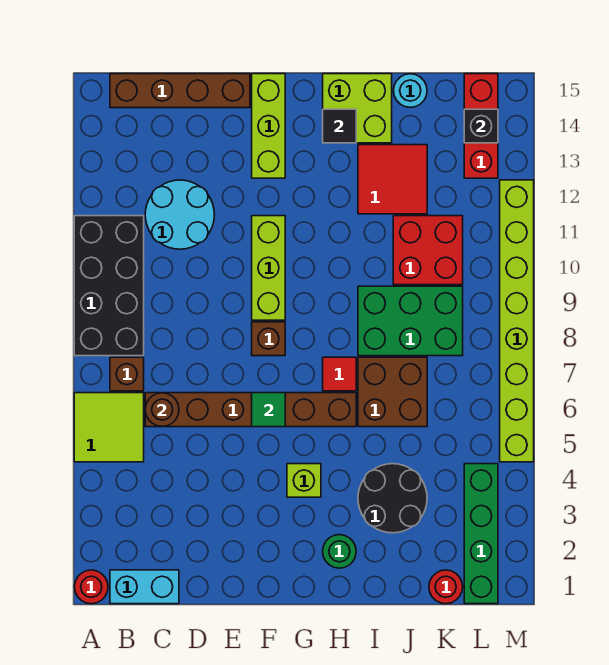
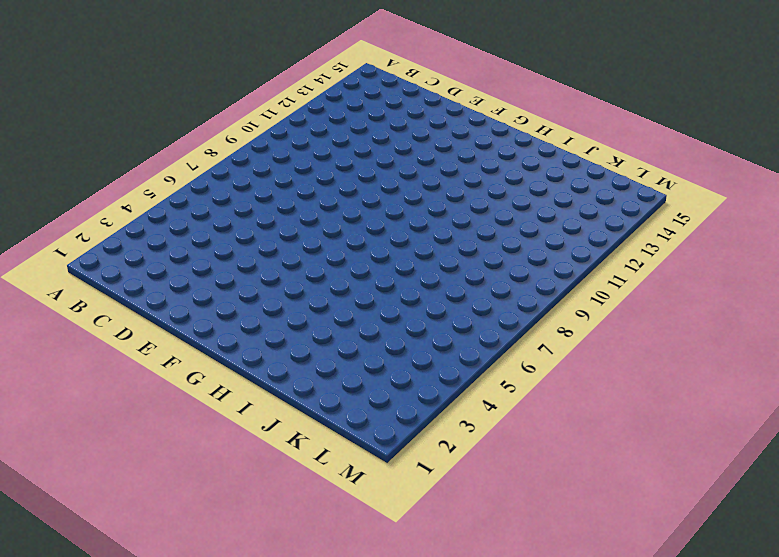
none -> red 1x1 round brick [74,570,108,604]
none -> lime 2x2 tile [74,393,144,462]
none -> black 2x4 brick [74,216,144,356]

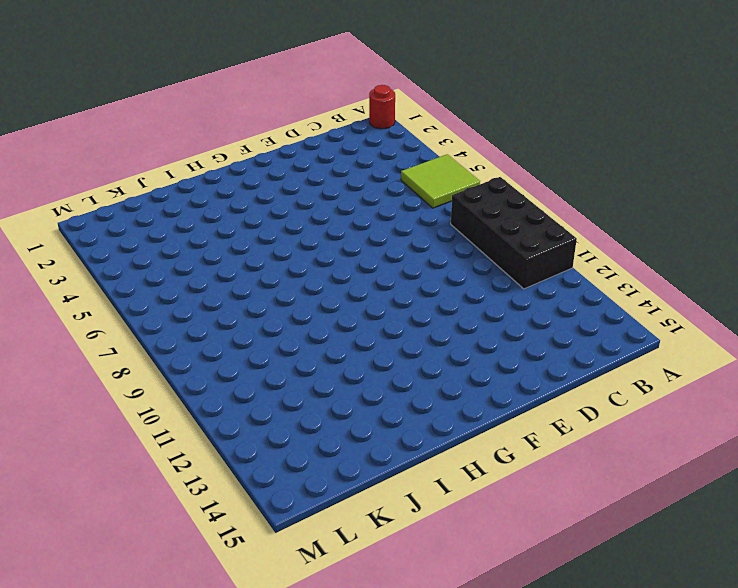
none -> cyan 1x2 brick [110,570,179,604]
none -> brown 1x1 brick [110,357,144,391]
none -> brown 1x4 brick [110,74,250,108]

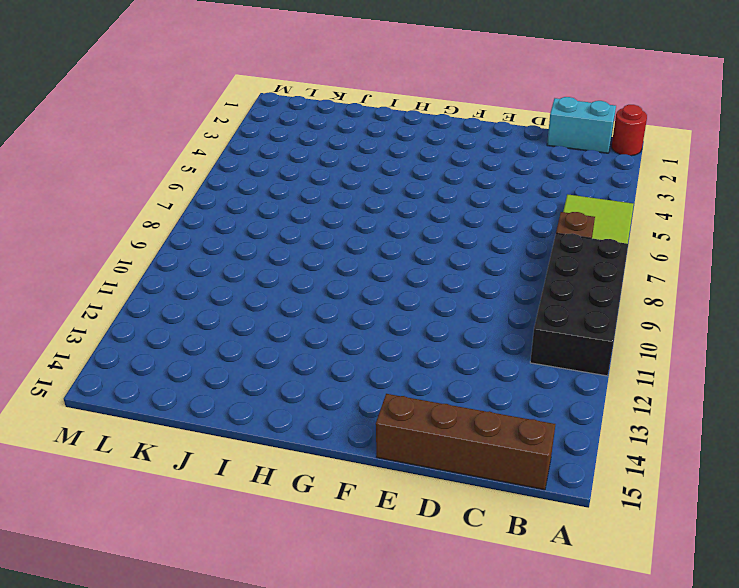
none -> brown 1x6 brick [145,393,356,427]
none -> cyan 2x2 round brick [145,180,214,249]
none -> brown 1x1 brick [252,322,285,356]

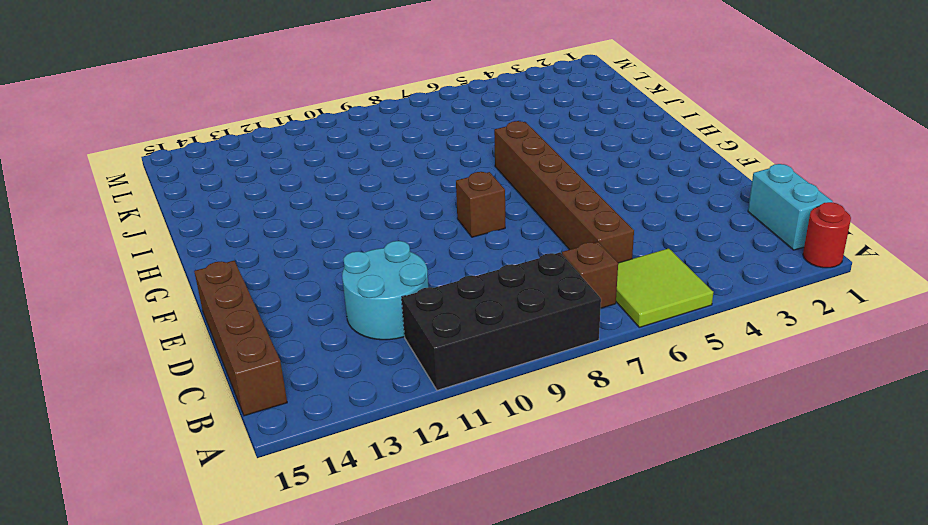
none -> lime 1x3 brick [252,216,285,320]
none -> lime 1x3 brick [252,74,285,178]
none -> lime 1x1 brick [287,464,321,497]

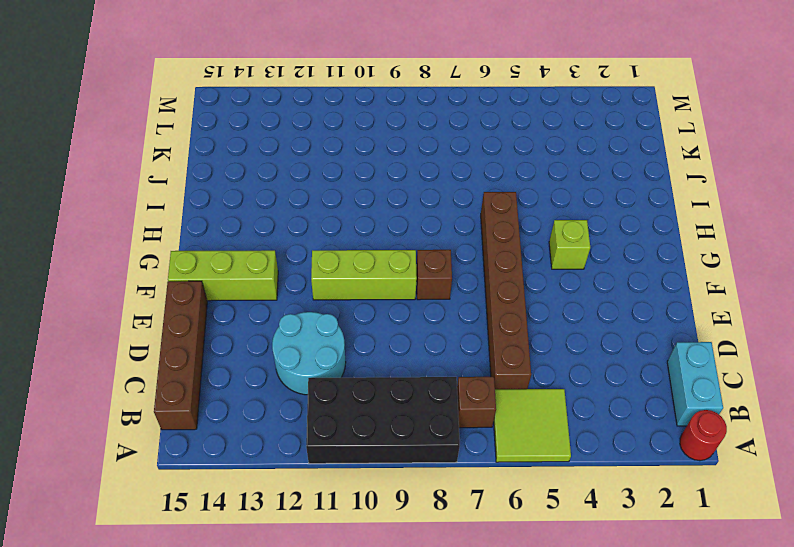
none -> green 1x1 round brick [323,535,356,568]
none -> red 1x1 tile [323,357,356,391]
none -> lime 2x2 brick [323,74,392,143]

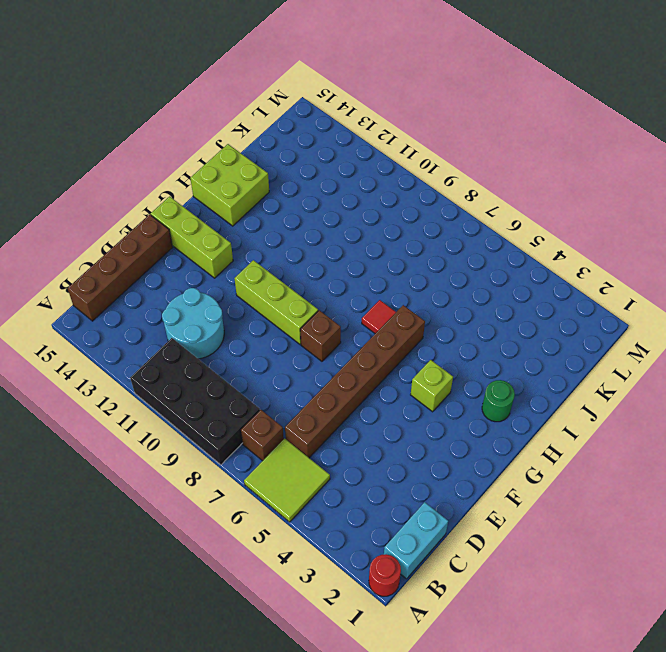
none -> black 2x2 round brick [358,464,427,533]
none -> brown 2x2 brick [358,357,427,427]
none -> green 2x3 brick [358,286,463,356]

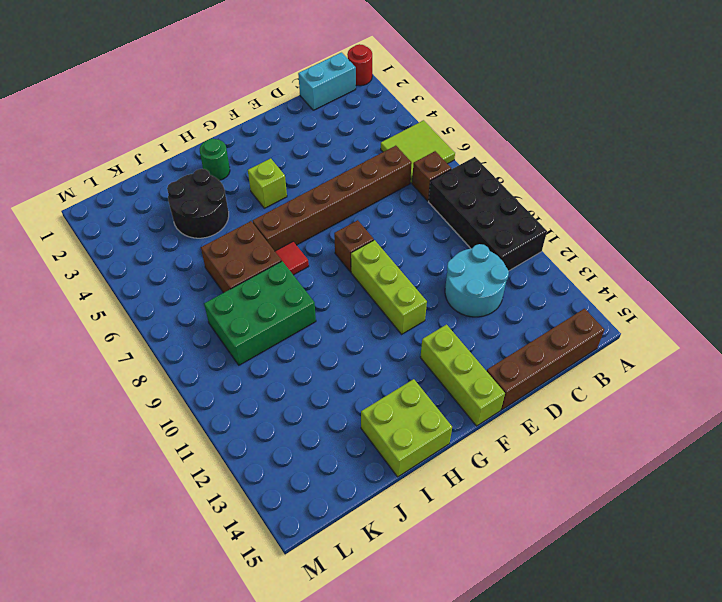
none -> red 2x2 tile [358,145,427,214]
none -> red 2x2 brick [393,216,463,285]
none -> cyan 1x1 round brick [393,74,427,107]

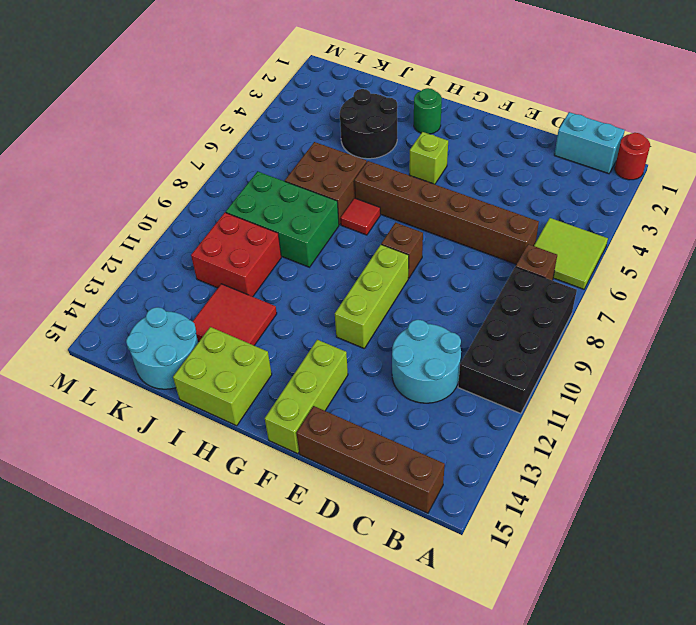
cyan 2x2 round brick [126,307,198,389] -> cyan 1x1 round brick [393,74,427,107]
none -> red 1x1 round brick [429,570,463,604]
none -> green 1x4 brick [464,464,498,604]
none -> red 1x3 brick [464,74,498,178]

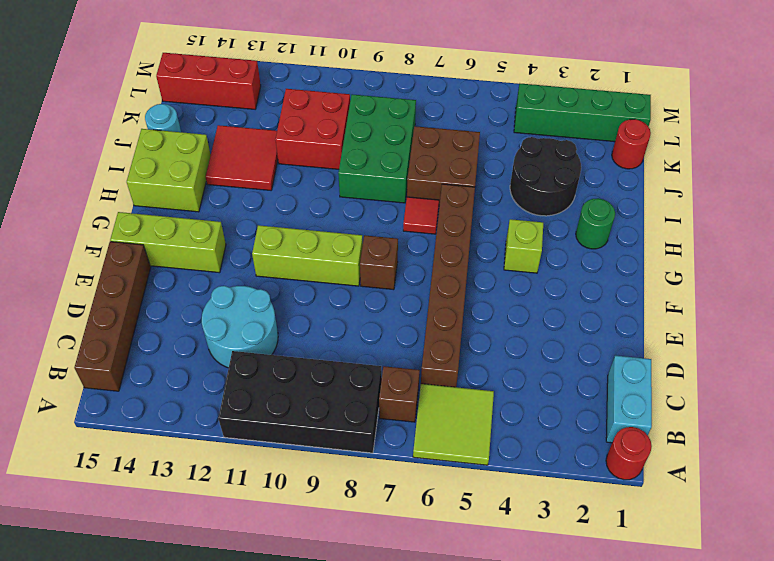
none -> lime 1x8 brick [500,180,534,462]
none -> brown 1x1 round brick [145,393,179,427]
none -> green 1x1 tile [252,393,285,427]

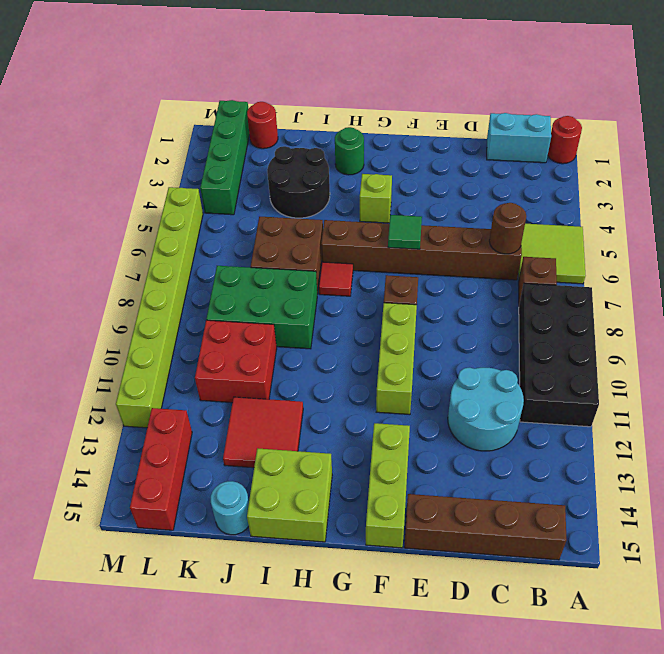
none -> black 1x1 tile [323,109,356,143]
none -> black 1x1 brick [464,109,498,143]

